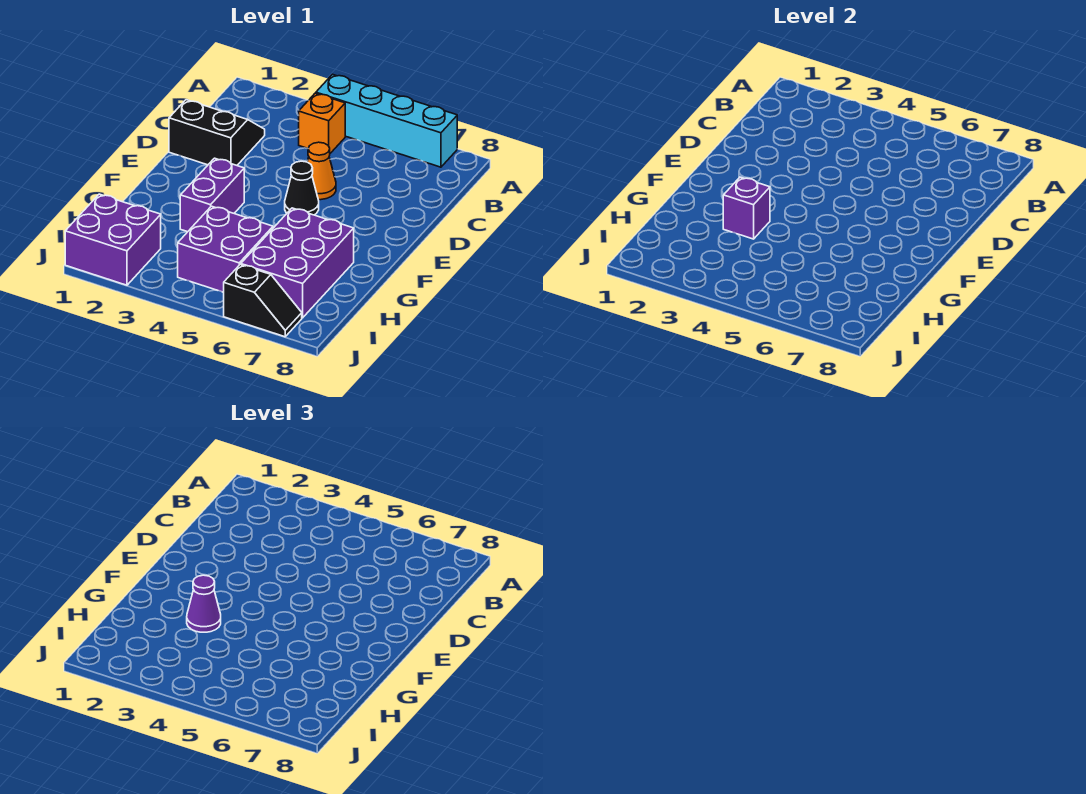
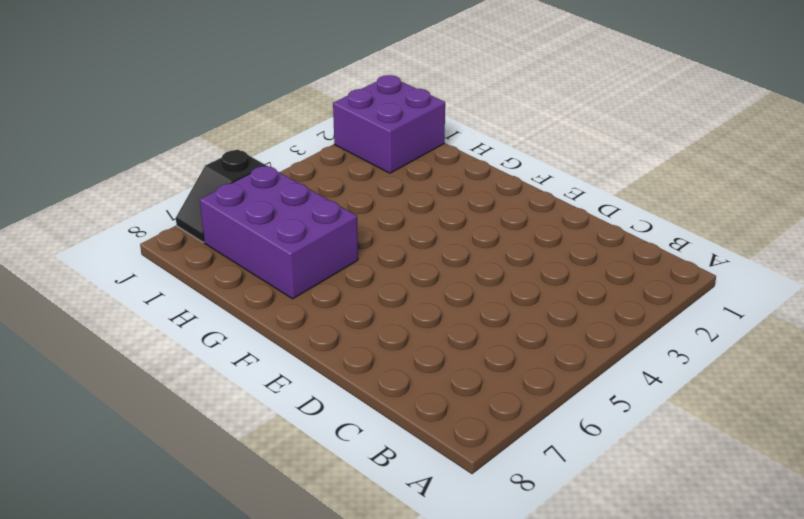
none -> cyan 1x4 brick [316,74,457,167]
none -> orange 1x1 brick [299,93,345,153]
none -> black 2x2 slope [169,100,265,165]

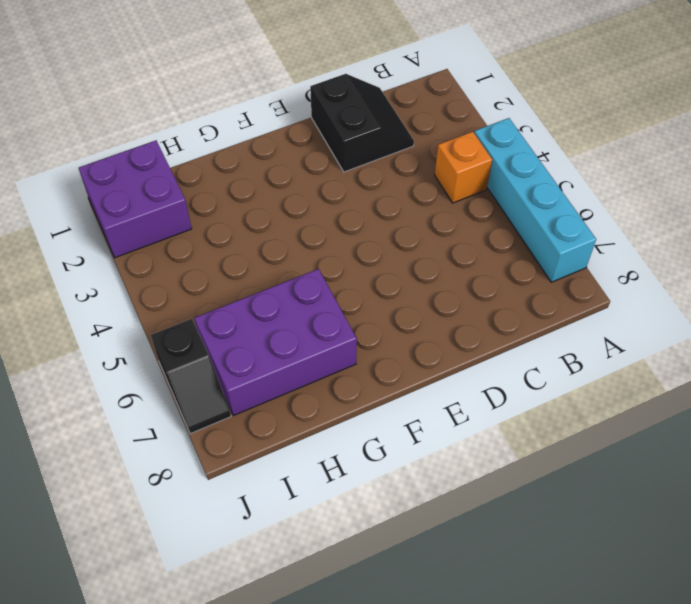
none -> orange 1x1 cone [307,142,336,200]
none -> black 1x1 cone [285,161,319,215]
none -> purple 1x2 brick [180,158,244,232]

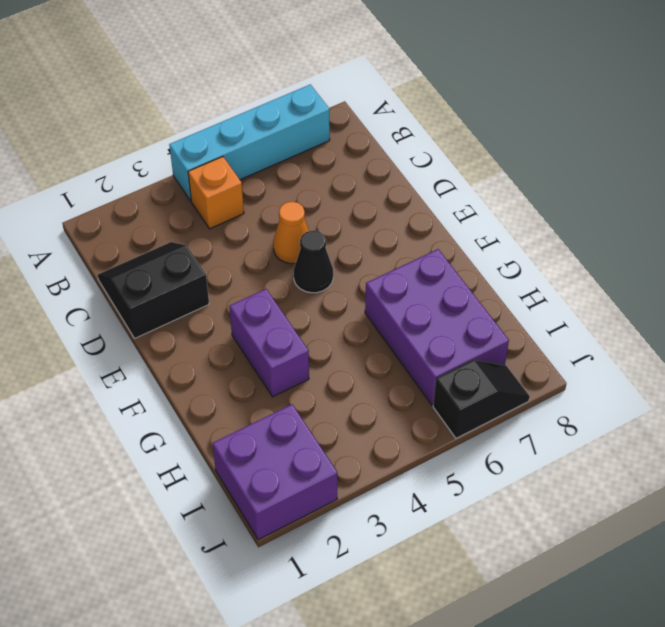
none -> purple 2x2 brick [178,206,273,292]
none -> purple 1x1 brick [723,177,770,239]
none -> purple 1x1 cone [187,575,221,632]

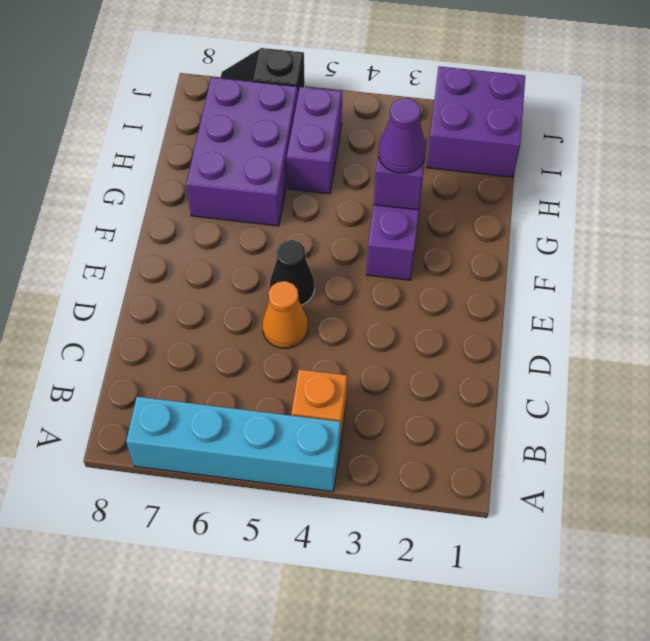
purple 1x2 brick [287,87,342,194] -> purple 2x2 brick [178,206,273,292]
none -> black 2x2 slope [169,100,265,165]

